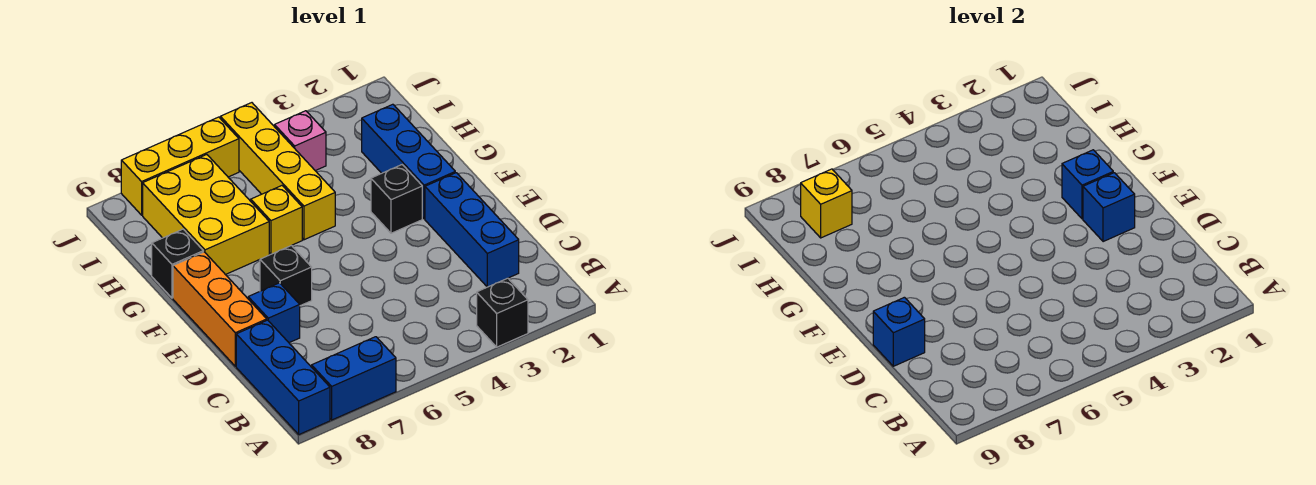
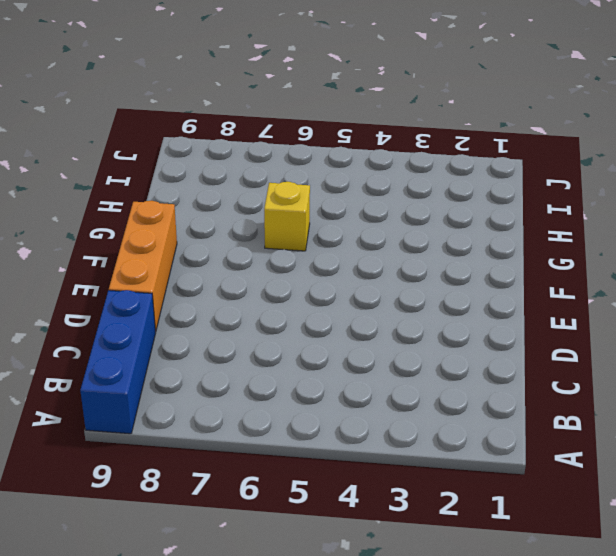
none -> black 1x1 brick [477,278,528,347]
none -> blue 1x2 brick [312,337,396,420]
none -> blue 1x3 brick [425,173,519,287]

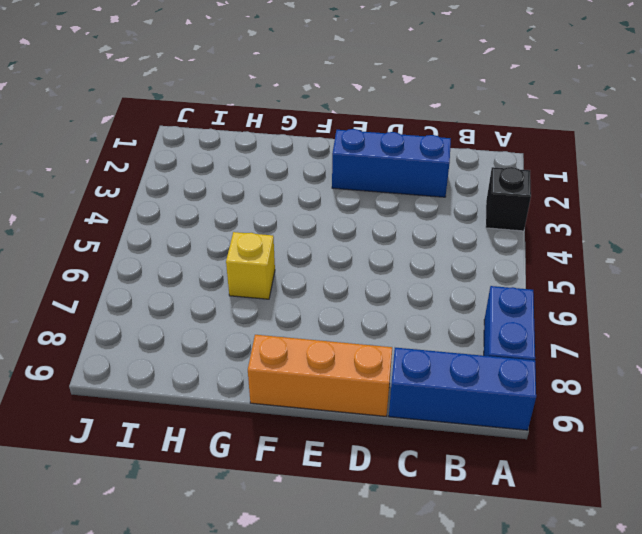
none -> blue 1x1 brick [248,283,300,343]
none -> black 1x1 brick [260,245,312,306]
none -> blue 1x3 brick [362,104,455,219]

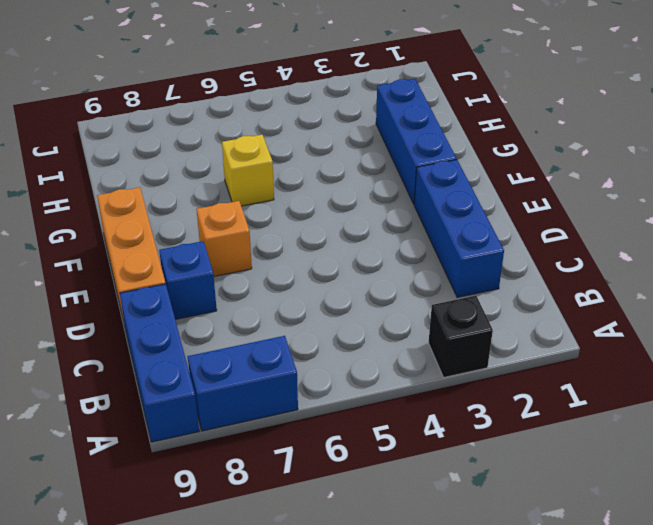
orange 1x1 brick [197,201,252,276] -> black 1x1 brick [260,245,312,306]
none -> black 1x1 brick [371,165,422,233]
none -> yellow 1x4 brick [220,103,335,240]
none -> yellow 2x3 brick [143,155,269,275]

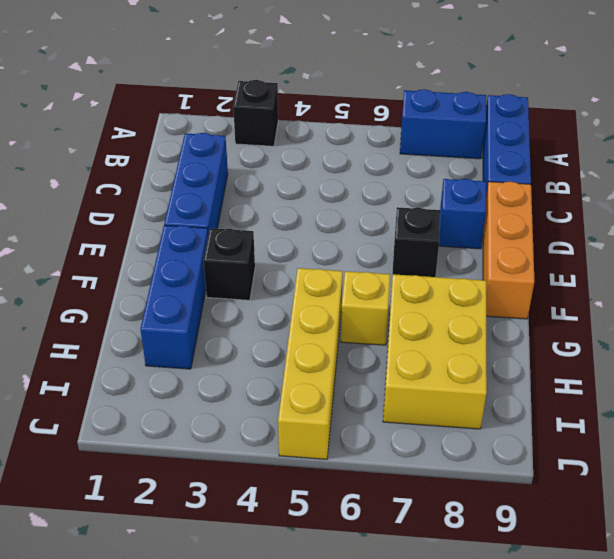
none -> black 1x1 brick [152,229,203,298]
none -> pink 1x1 brick [274,111,326,171]
none -> yellow 1x3 brick [121,117,239,215]

